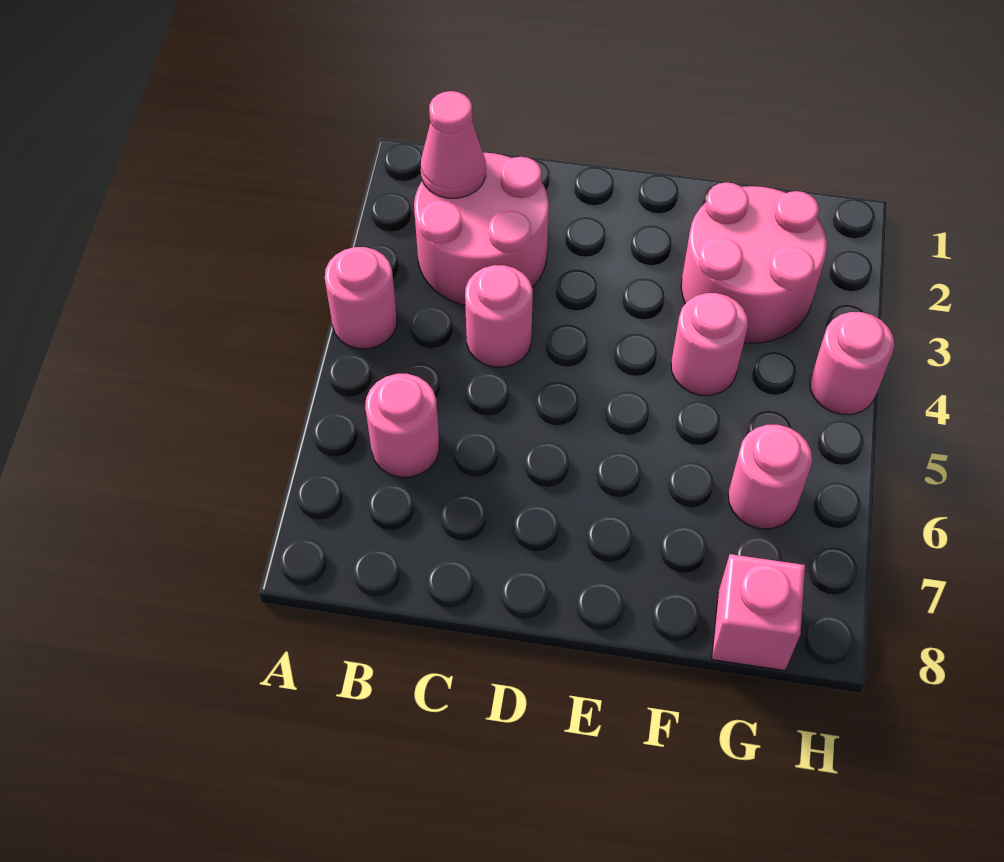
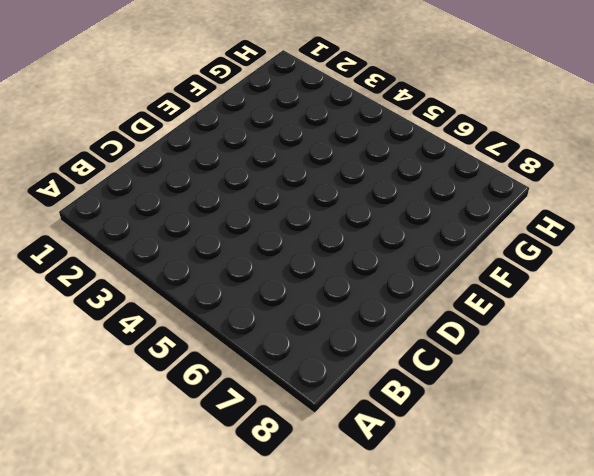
none -> pink 1x1 round brick [325,247,397,349]
none -> pink 2x2 round brick [414,153,549,305]

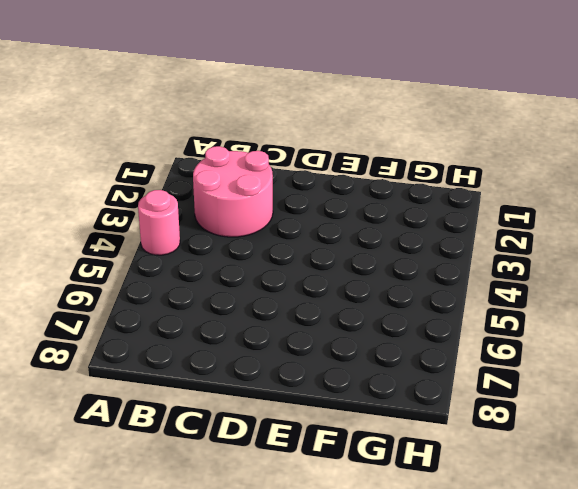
none -> pink 1x1 round brick [365,374,439,477]
none -> pink 1x1 round brick [465,265,533,367]

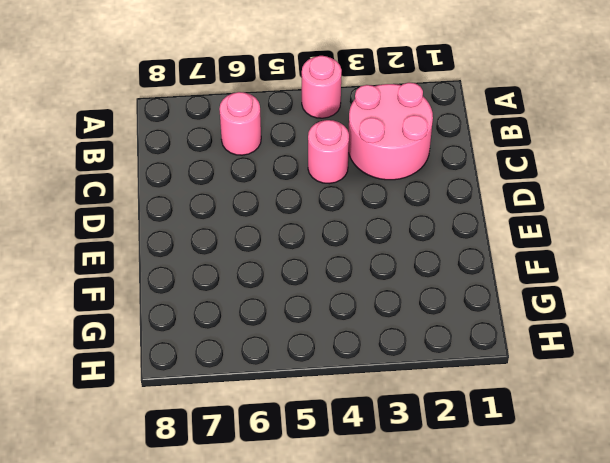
none -> pink 2x2 round brick [681,182,827,343]
none -> pink 1x1 round brick [671,293,748,395]

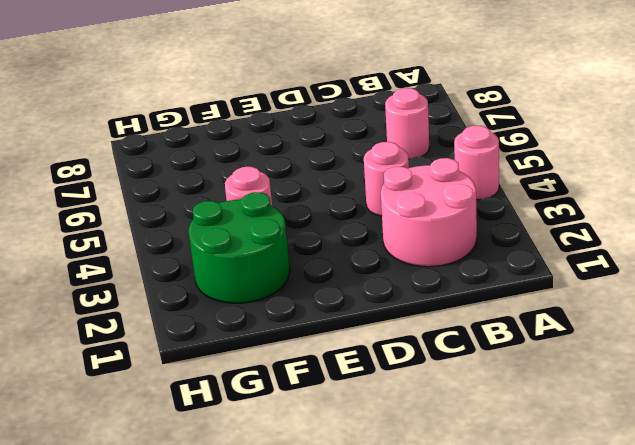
green 2x2 round brick [189,192,290,303] -> pink 2x2 round brick [681,182,827,343]
none -> pink 1x1 round brick [728,425,812,529]
none -> pink 1x1 brick [712,554,805,671]

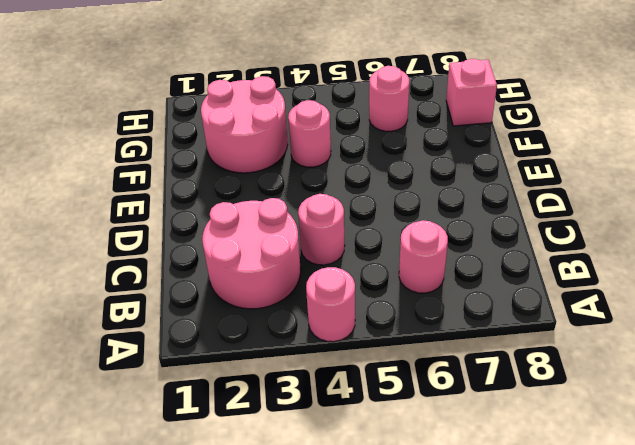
none -> pink 1x1 round brick [810,312,895,415]
none -> pink 1x1 cone [421,91,486,198]

